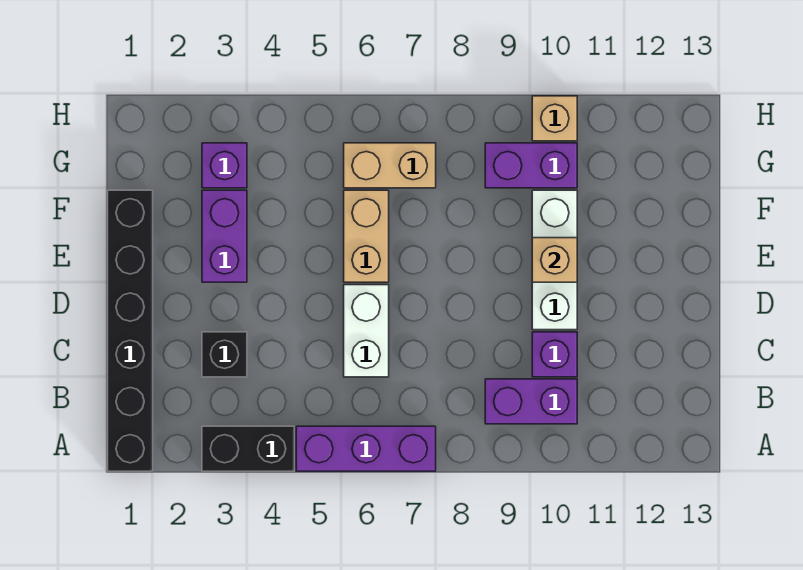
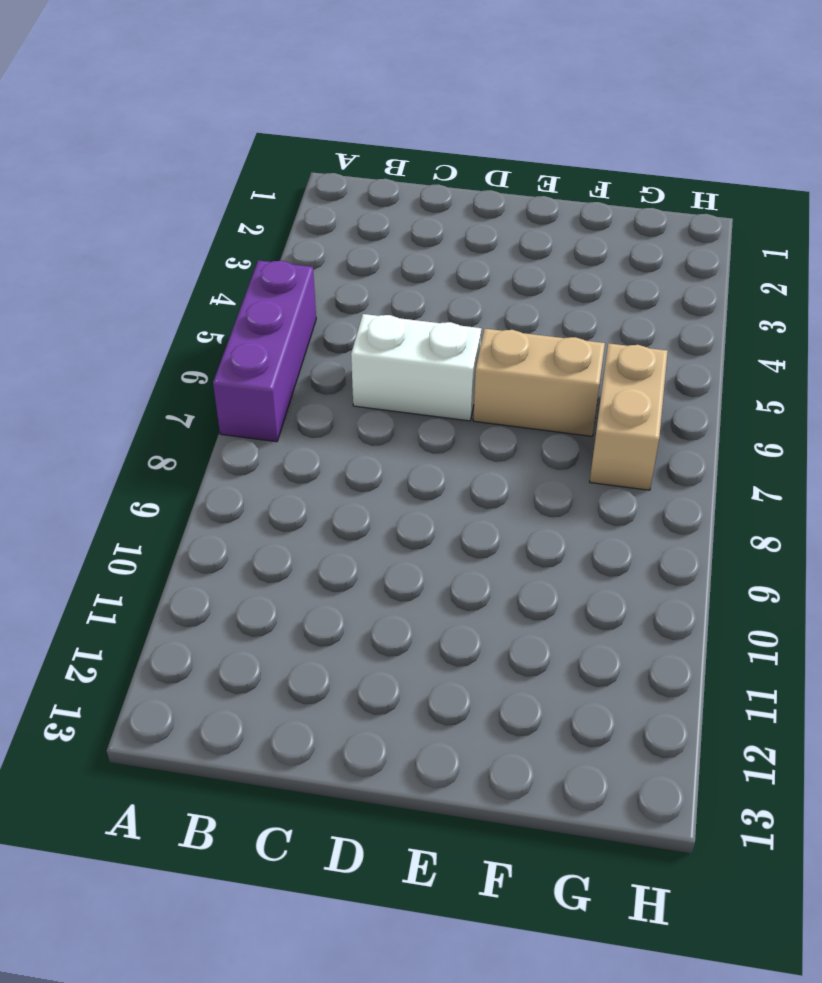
none -> black 1x6 brick [108,190,153,471]
none -> black 1x2 brick [202,426,294,471]
none -> purple 1x2 brick [485,379,577,424]

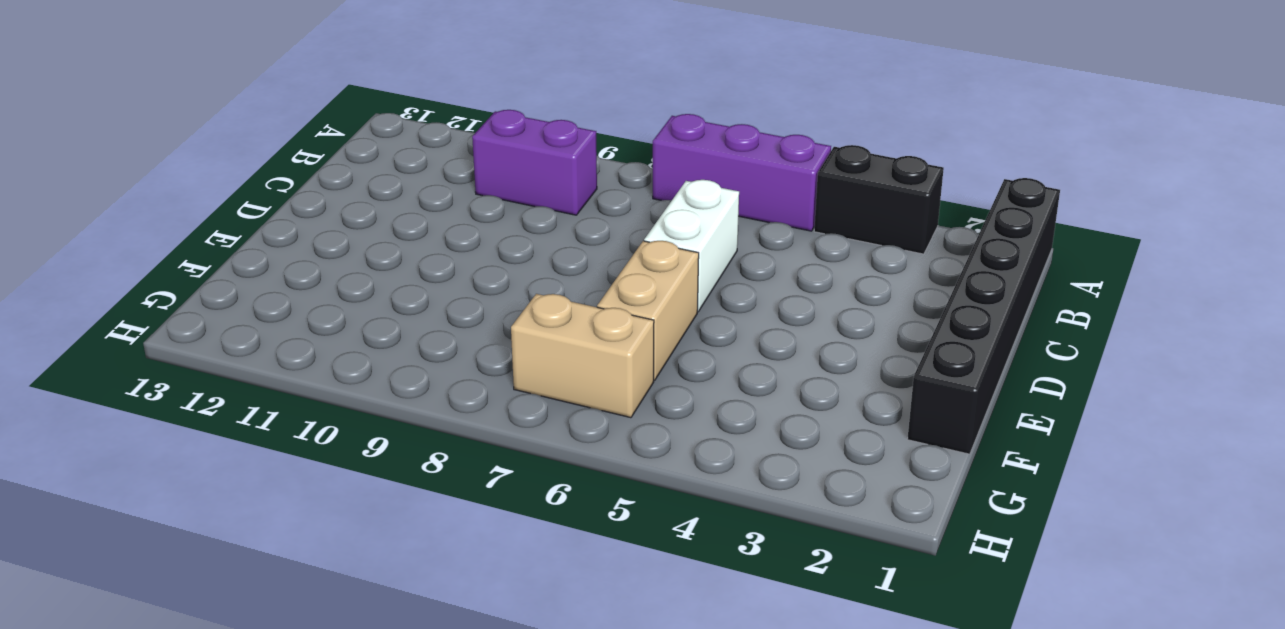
none -> black 1x1 brick [202,332,247,377]
none -> purple 1x1 brick [532,332,577,377]
none -> white 1x3 brick [532,190,577,330]

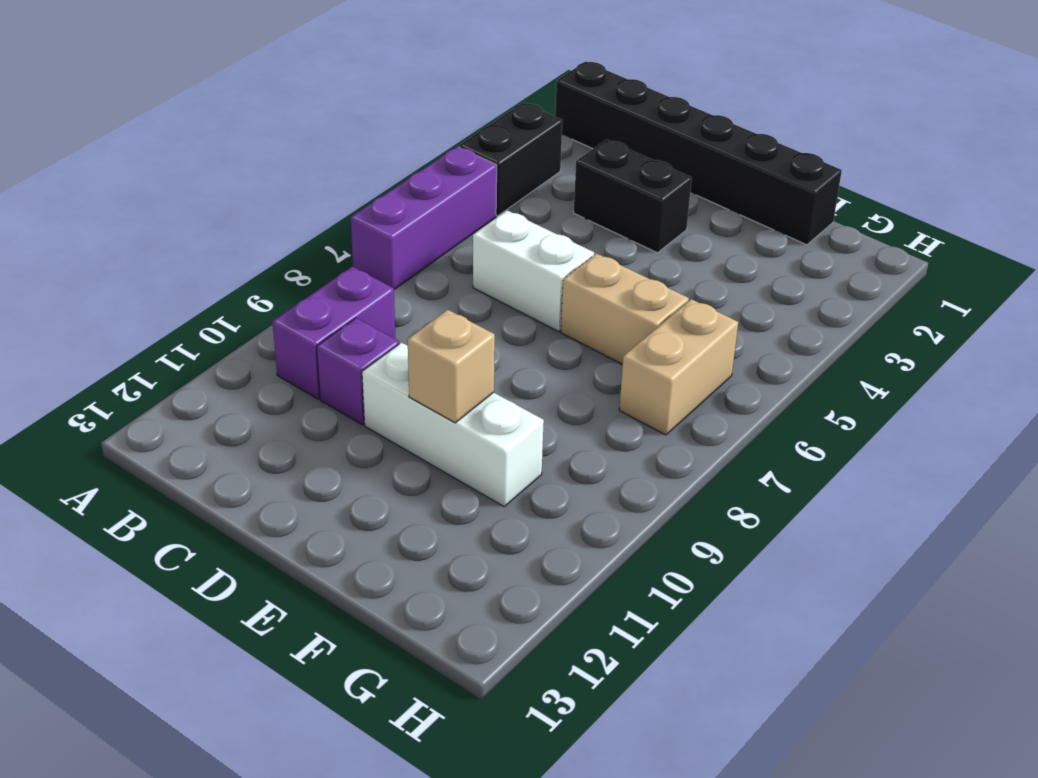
black 1x2 brick [574,140,692,253] -> black 1x1 brick [202,332,247,377]
none -> purple 1x2 brick [202,190,247,282]
none -> purple 1x1 brick [202,143,247,188]
none -> purple 1x2 brick [485,143,577,188]

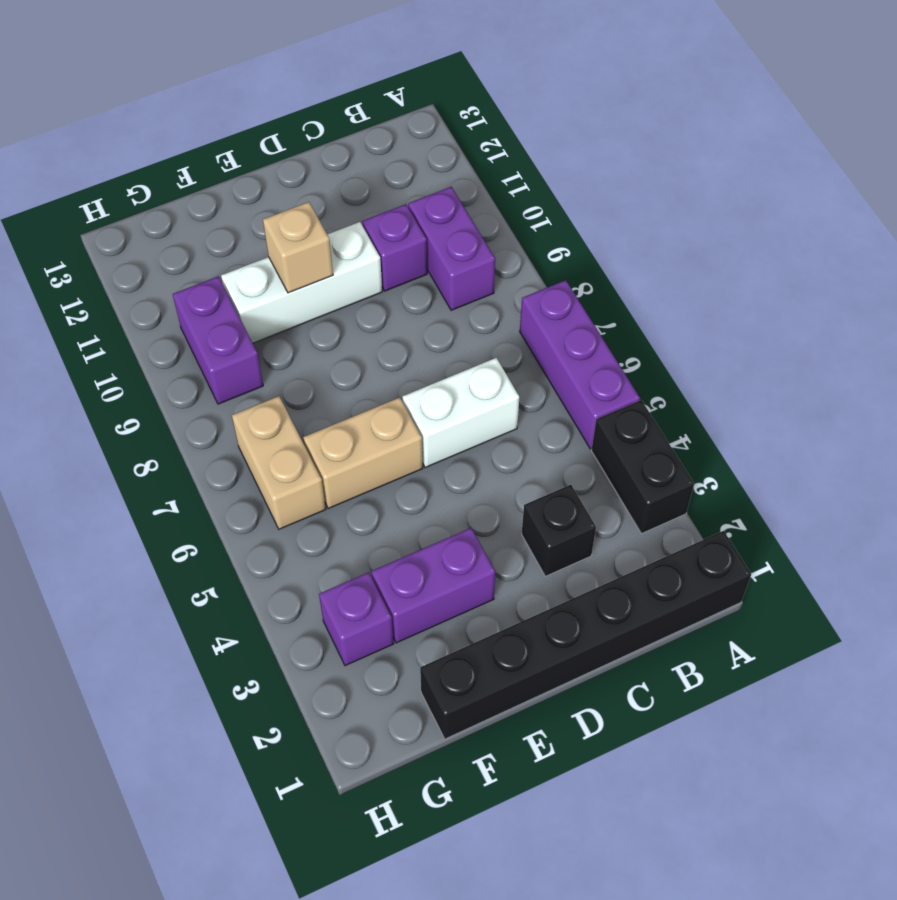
none -> tan 1x1 brick [532,96,577,141]

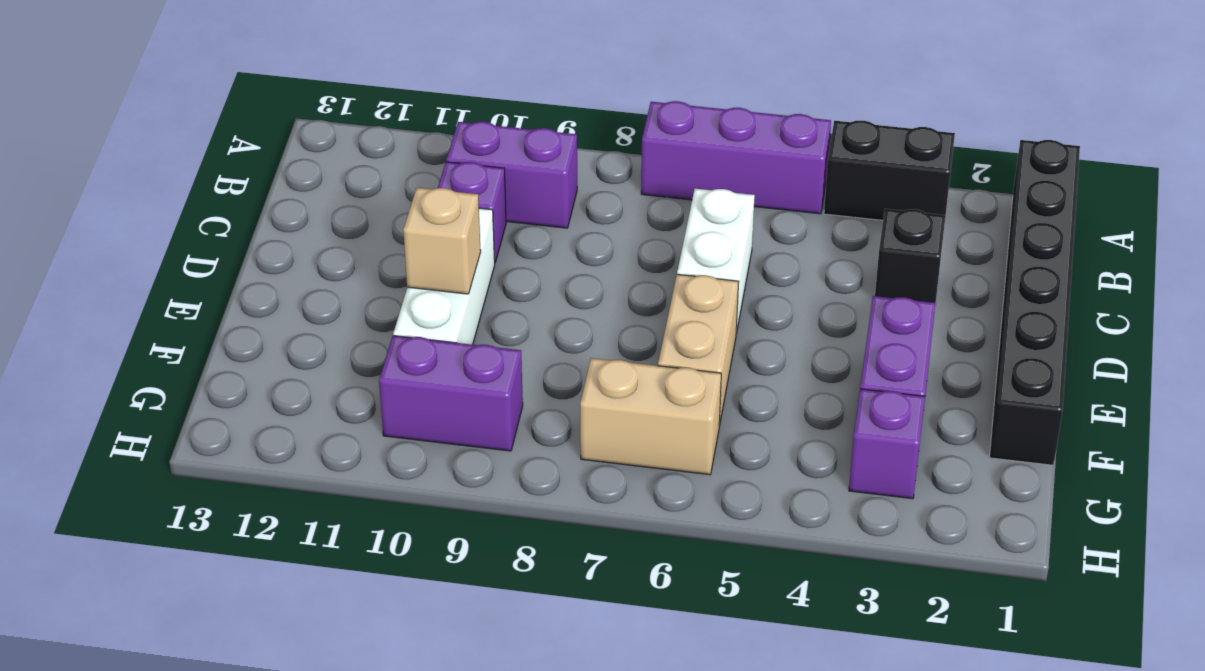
none -> tan 1x1 brick [532,96,577,141]

